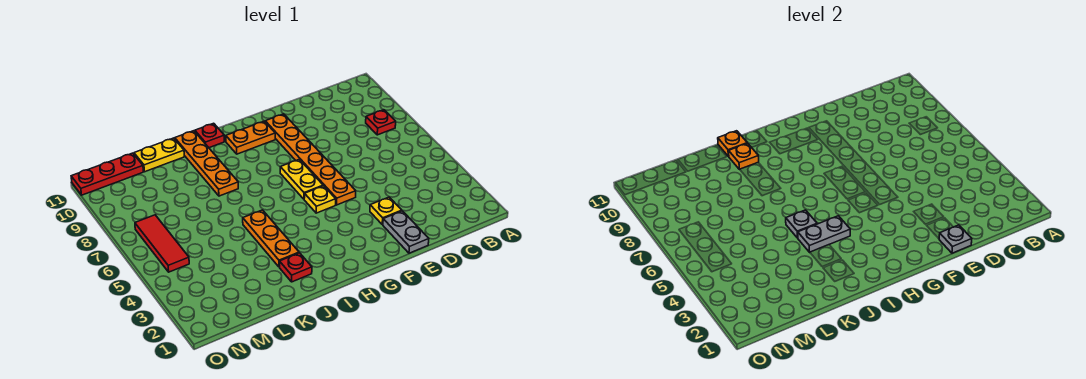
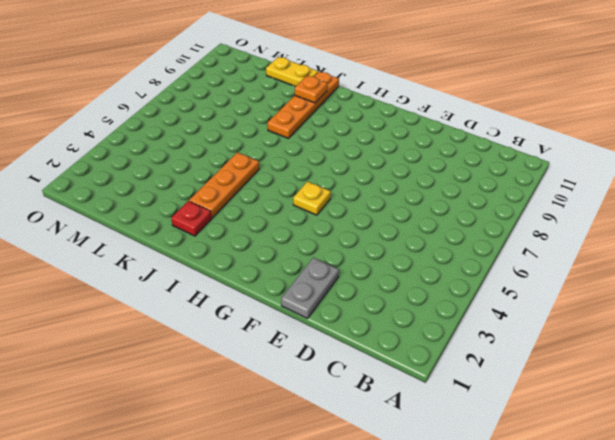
none -> red 1x1 plate [366,110,396,135]
none -> yellow 1x1 plate [370,197,402,225]
none -> orange 1x6 plate [265,114,356,205]

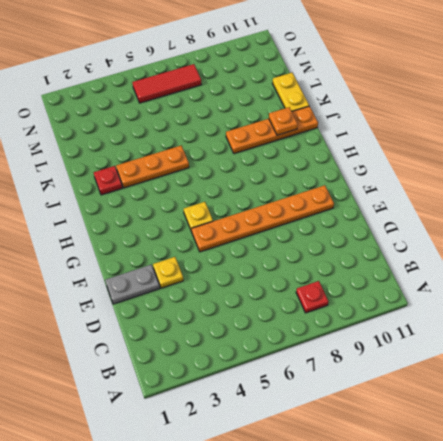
none -> yellow 1x2 plate [280,159,323,199]
none -> orange 1x2 plate [226,121,275,154]
none -> red 1x1 plate [195,123,225,148]

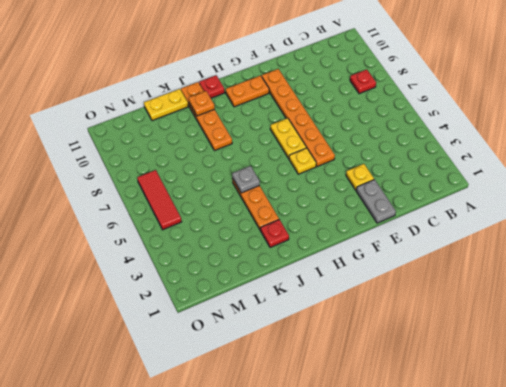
none -> red 1x3 plate [71,153,143,195]
none -> grey 1x1 plate [939,225,972,253]
none -> grey 1x2 plate [798,216,850,252]

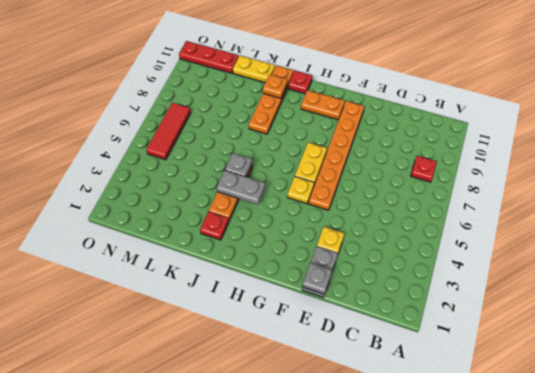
none -> orange 1x1 plate [718,131,747,156]

